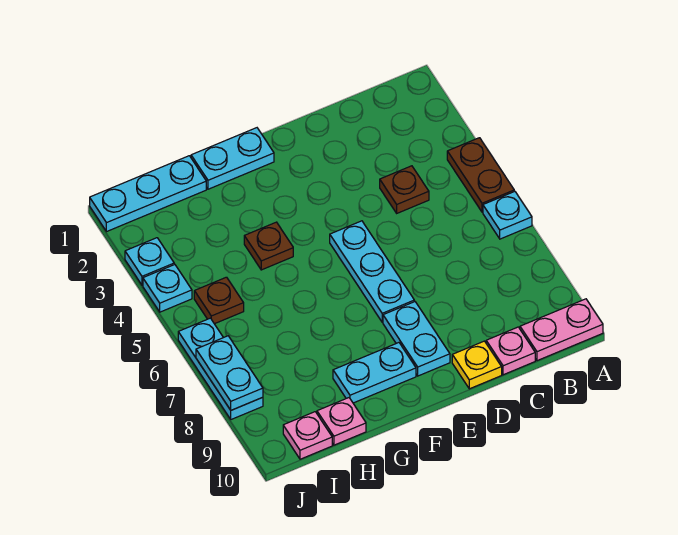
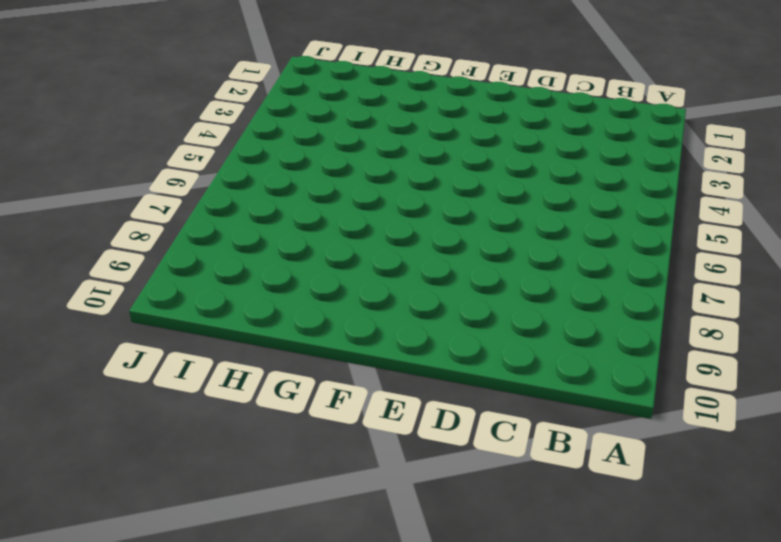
none -> brown 1x2 plate [447,138,514,212]
none -> cyan 1x1 plate [483,191,532,239]
none -> pink 1x2 plate [520,299,603,361]

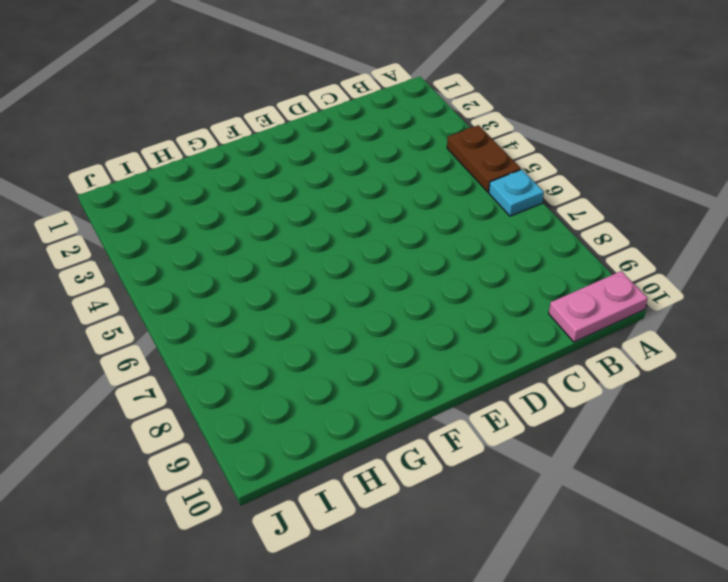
none -> brown 1x1 plate [380,166,429,213]
none -> pink 1x1 plate [486,327,535,375]
none -> yellow 1x1 plate [452,341,502,389]

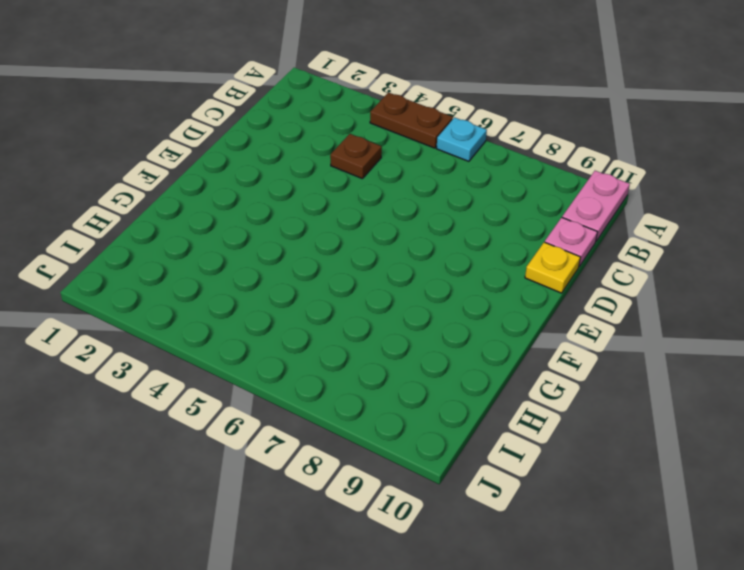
none -> cyan 1x3 plate [330,221,414,322]
none -> cyan 1x2 plate [383,302,450,376]
none -> cyan 1x2 plate [191,128,274,189]

